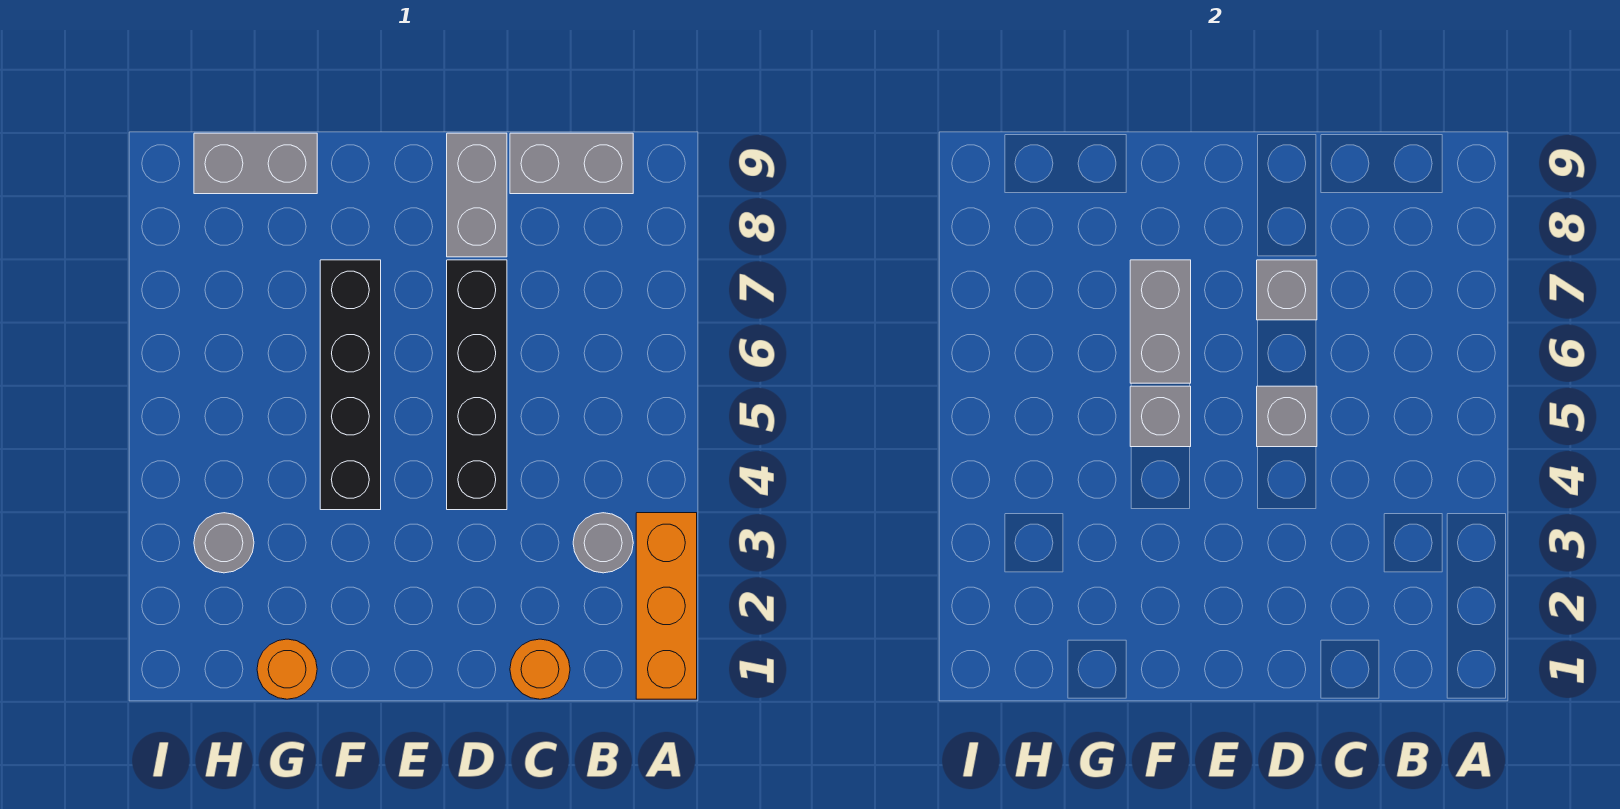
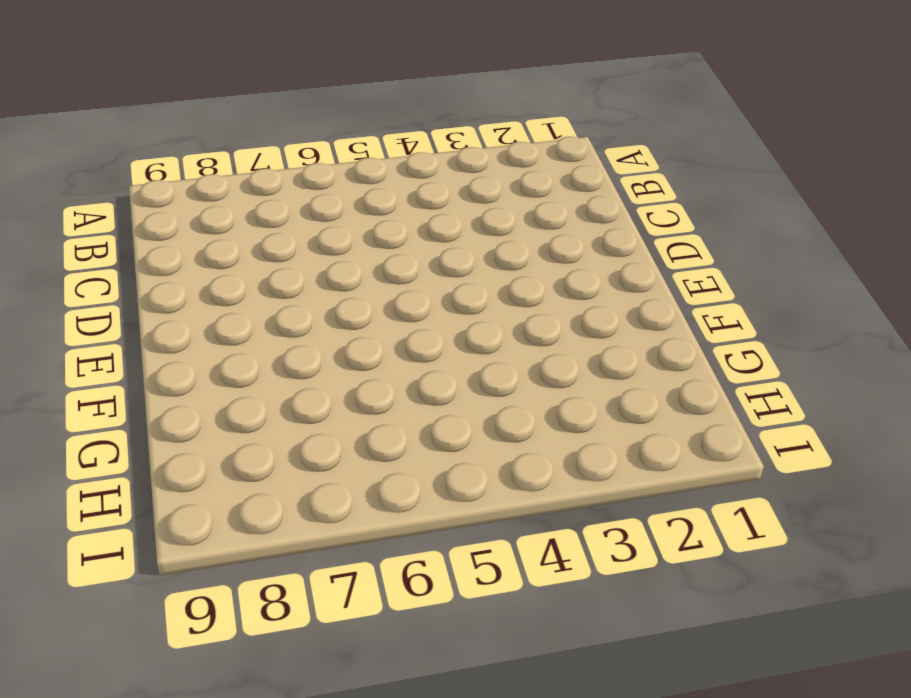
none -> orange 1x3 brick [636,513,697,699]
none -> grey 1x1 round brick [573,513,633,573]
none -> grey 1x2 brick [510,133,633,194]

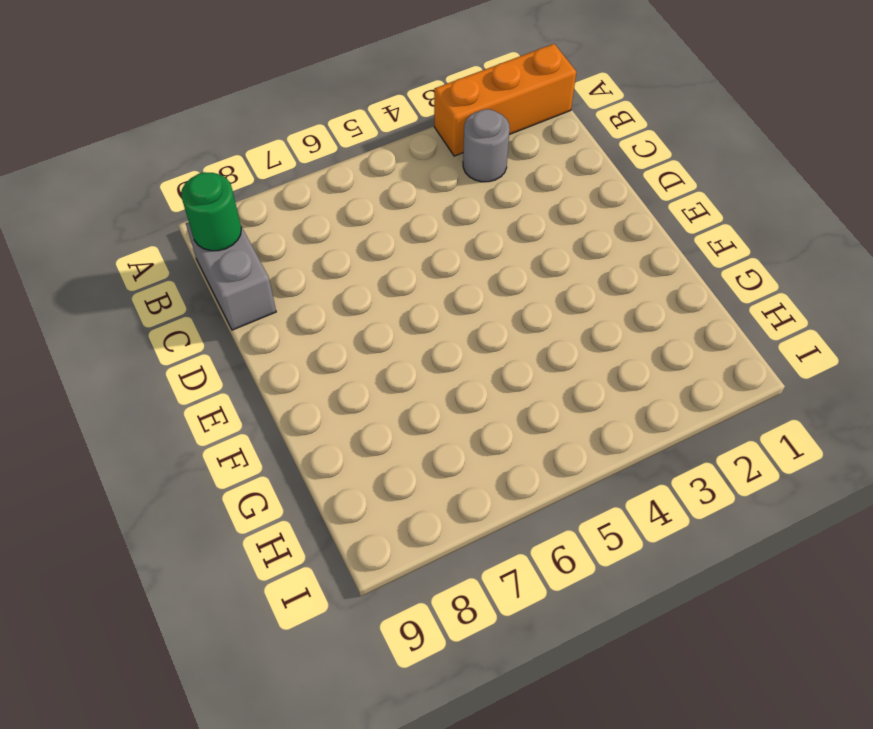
green 1x1 round brick [181,172,241,251] -> none
none -> orange 1x1 round brick [510,639,570,699]
none -> black 1x4 brick [447,260,507,510]
none -> grey 1x2 brick [447,133,507,257]

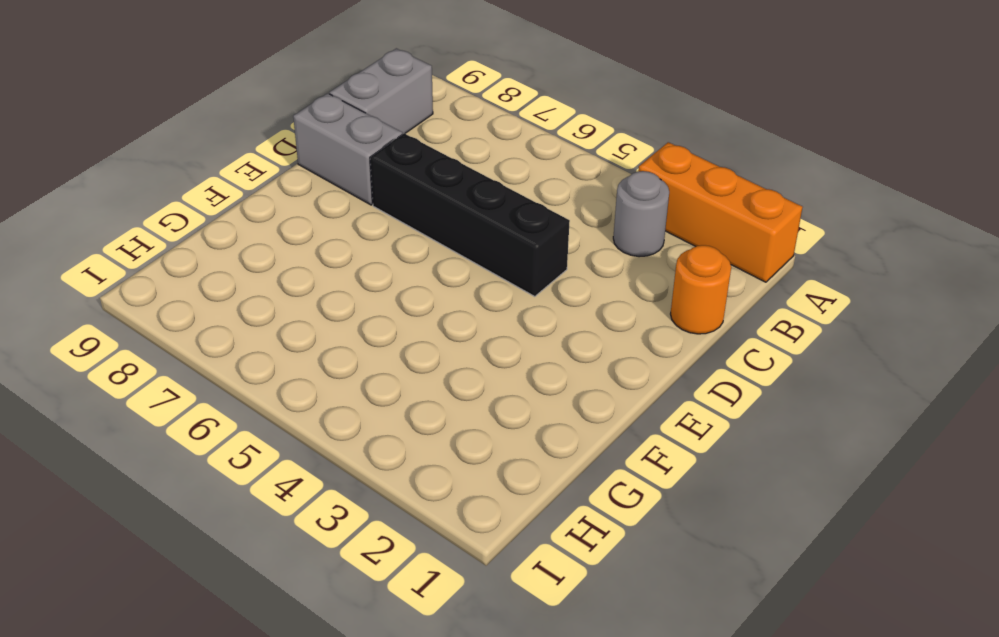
none -> black 1x4 brick [320,260,381,510]
none -> orange 1x1 round brick [257,639,317,699]
none -> grey 1x2 brick [194,133,317,194]

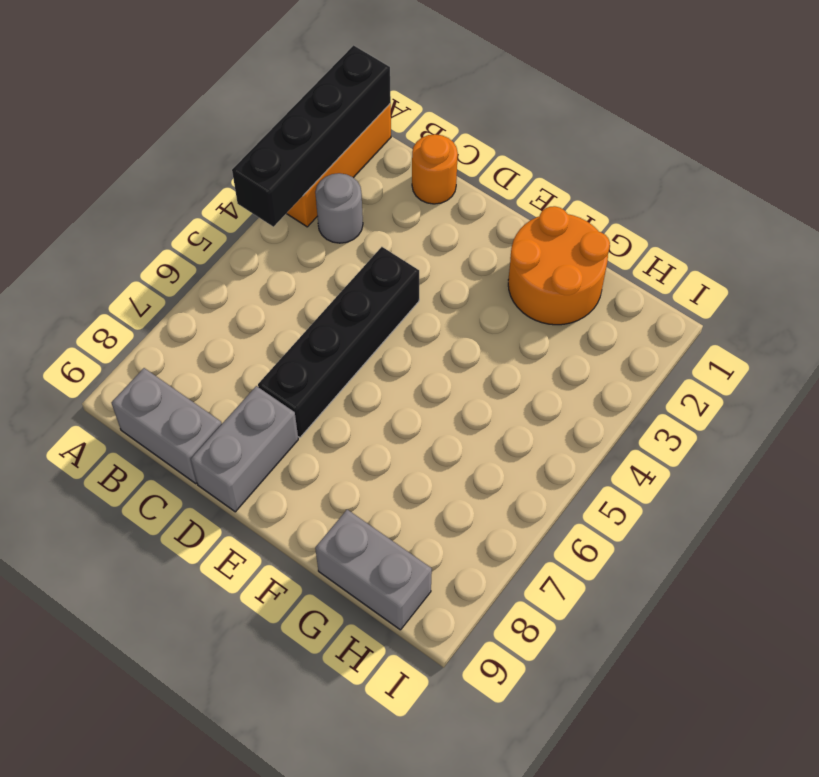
black 1x4 brick [232,45,391,227] -> black 1x4 brick moved to [320,260,381,510]
orange 2x2 round brick [508,206,610,325] -> orange 1x1 round brick [257,639,317,699]
none -> grey 1x1 round brick [194,513,254,573]
none -> grey 1x1 brick [1257,386,1317,447]
none -> grey 1x1 brick [1257,260,1317,320]

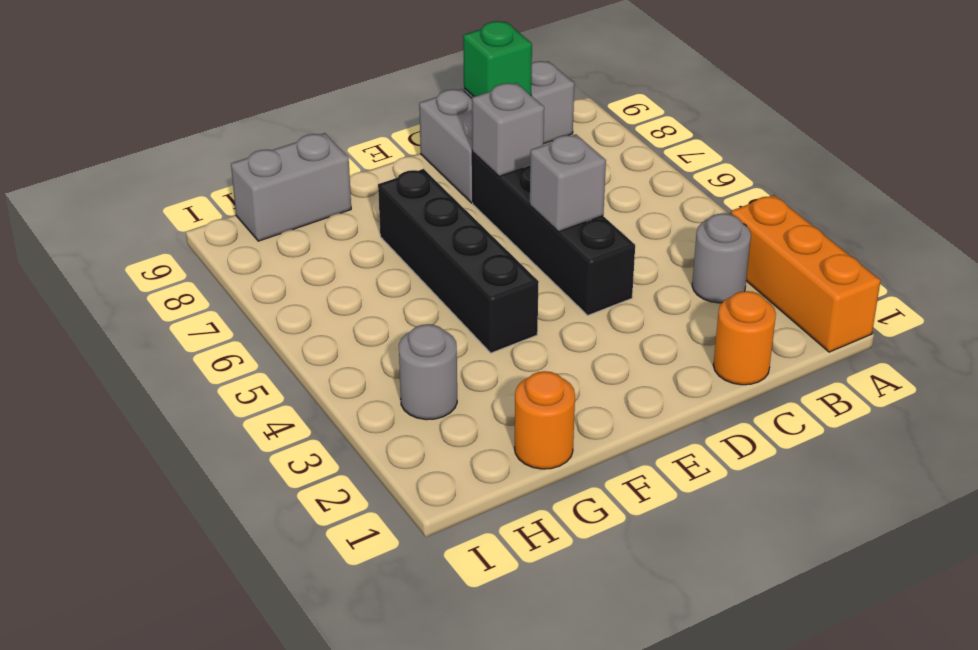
green 1x1 brick [463,21,532,97] -> none
none -> grey 1x1 brick [1130,386,1191,447]
none -> grey 1x2 brick [1130,260,1191,383]

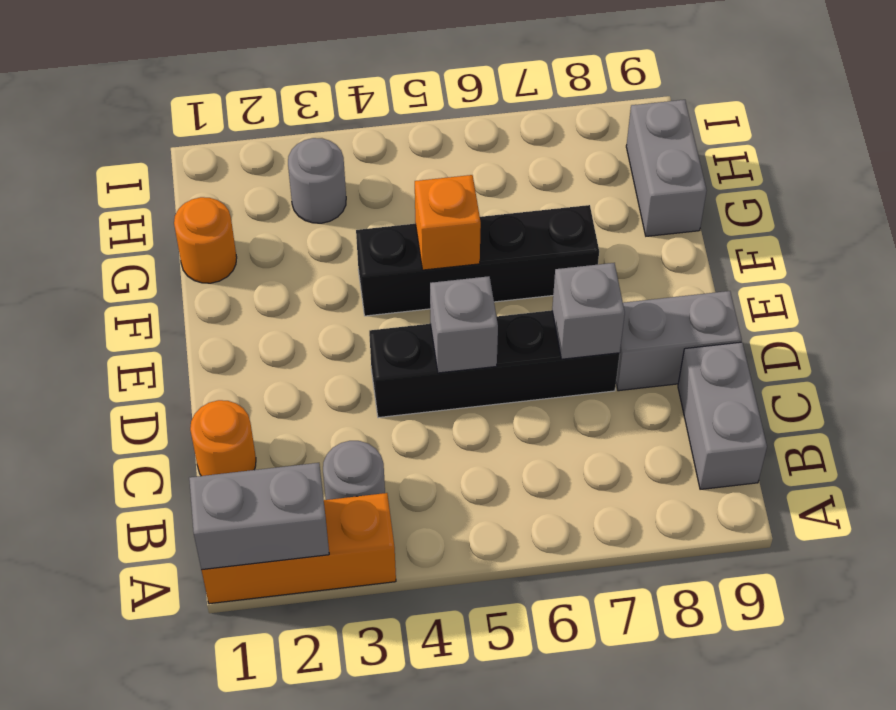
grey 1x2 brick [189,463,329,570] -> grey 1x2 brick moved to [1130,260,1191,383]
orange 1x1 brick [415,175,481,270] -> grey 1x1 brick [1130,386,1191,447]

